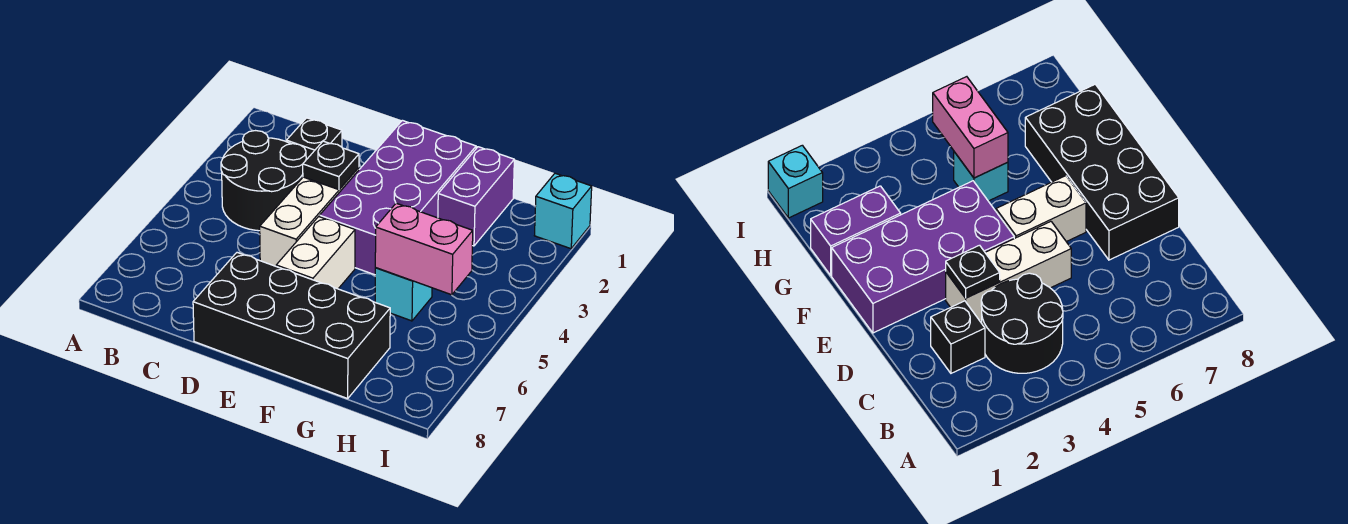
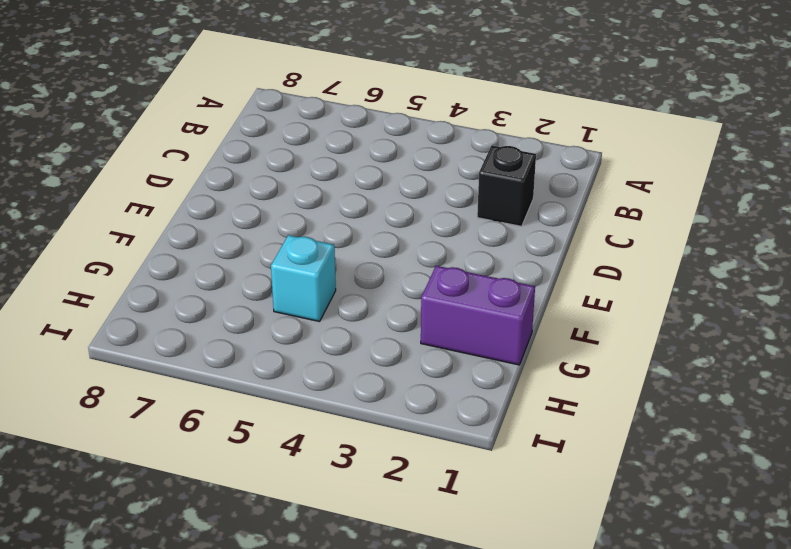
none -> black 2x2 round brick [221,131,306,231]
none -> white 1x3 brick [260,167,359,266]

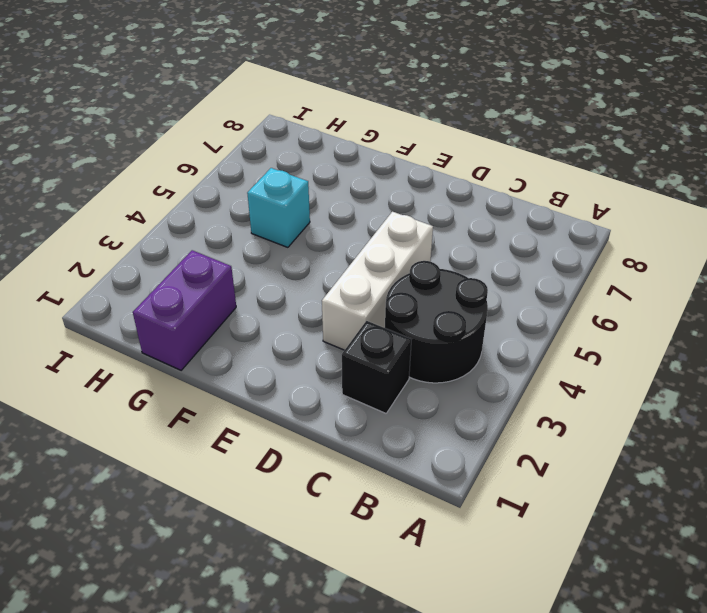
none -> black 2x4 brick [193,253,390,399]
none -> purple 2x4 brick [320,120,476,275]

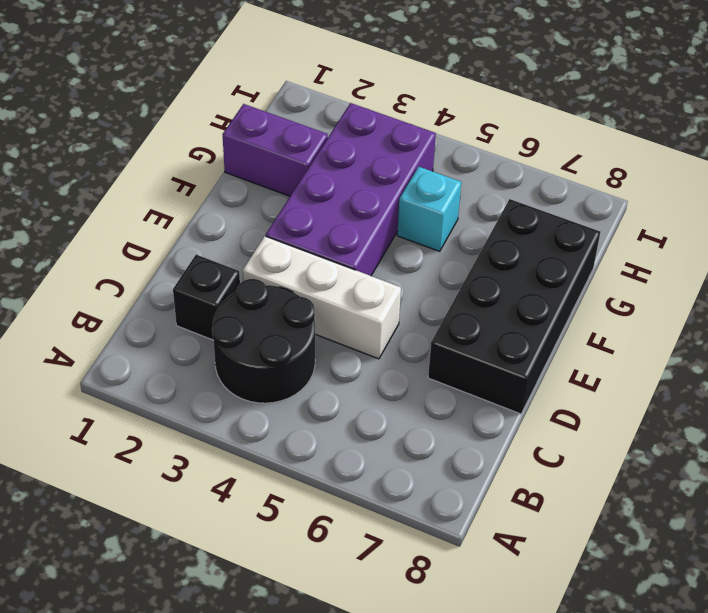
purple 2x4 brick [266,103,436,276] -> purple 2x4 brick turned to [320,120,476,275]
none -> white 1x2 brick [276,217,355,289]
none -> cyan 1x1 brick [534,173,592,249]

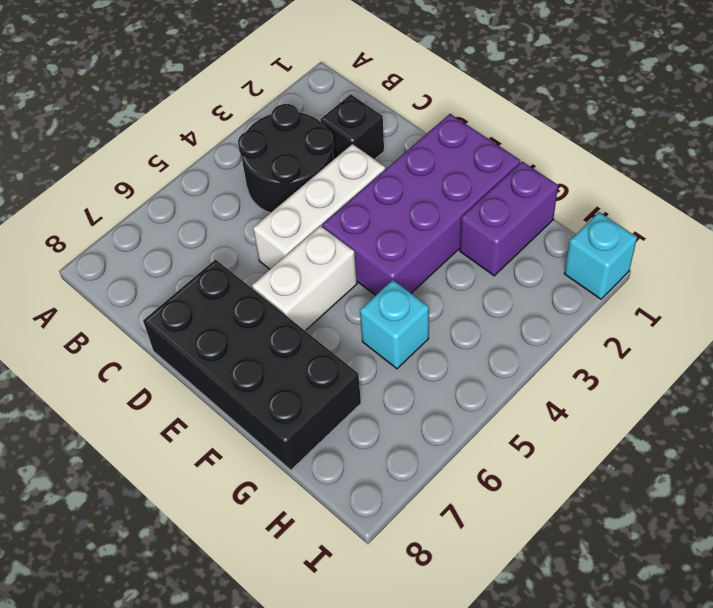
none -> black 1x1 plate [303,141,359,190]
none -> pink 1x2 brick [375,203,473,295]

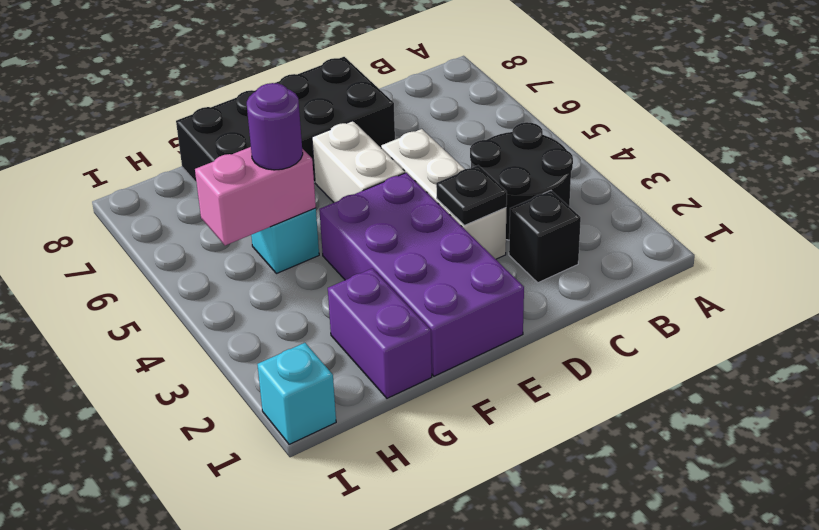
purple 1x1 round brick [247,83,303,170] -> none

